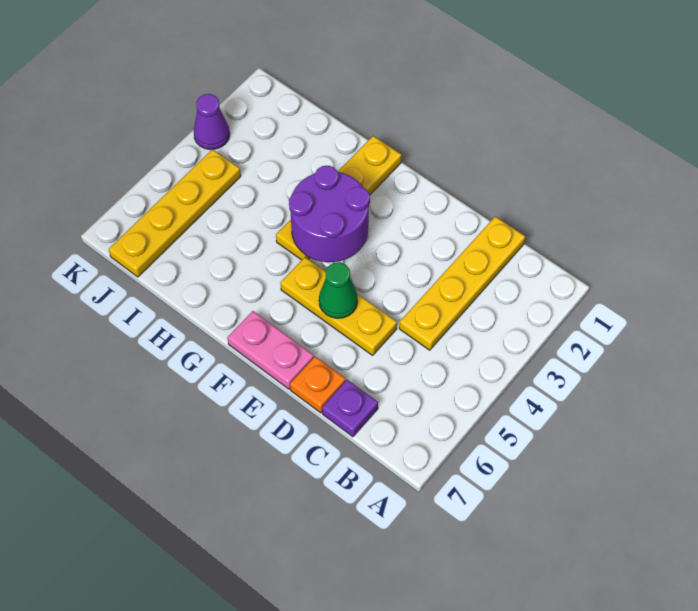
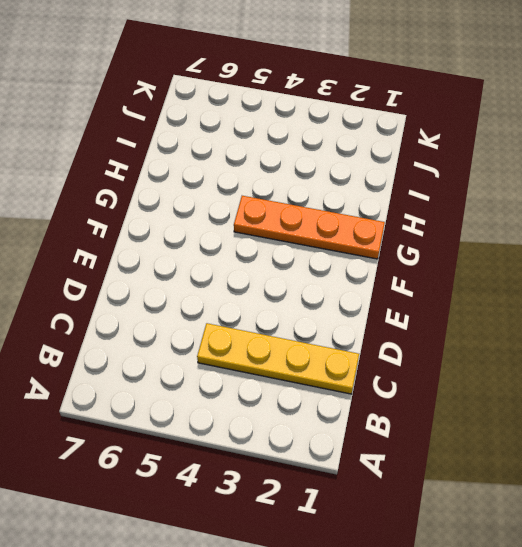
orange 1x4 plate [234,196,385,259] -> yellow 1x4 plate [276,136,401,260]
none -> purple 1x1 plate [322,380,378,437]
none -> yellow 1x3 plate [280,257,397,355]

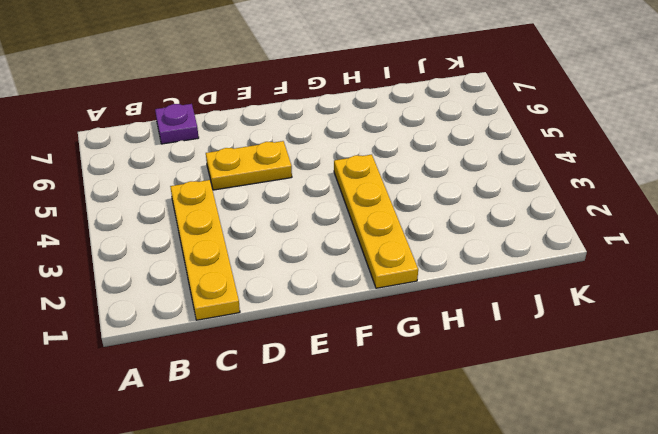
yellow 1x2 plate [206,141,292,190] -> yellow 1x3 plate [280,257,397,355]
none -> orange 1x1 plate [290,356,346,413]
none -> pink 1x2 plate [227,311,314,389]

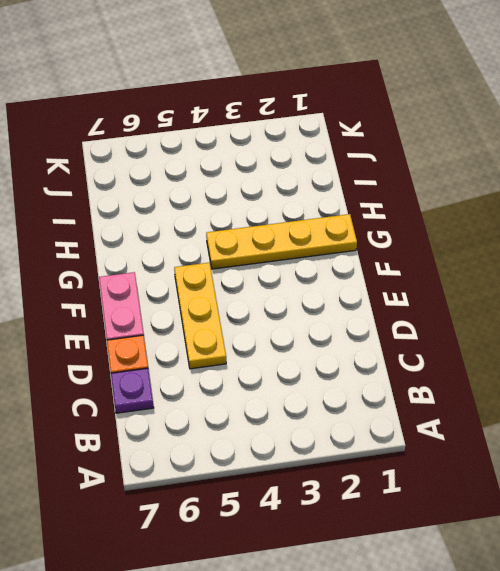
none -> yellow 1x4 plate [399,216,525,350]
none -> yellow 1x4 plate [109,149,241,277]

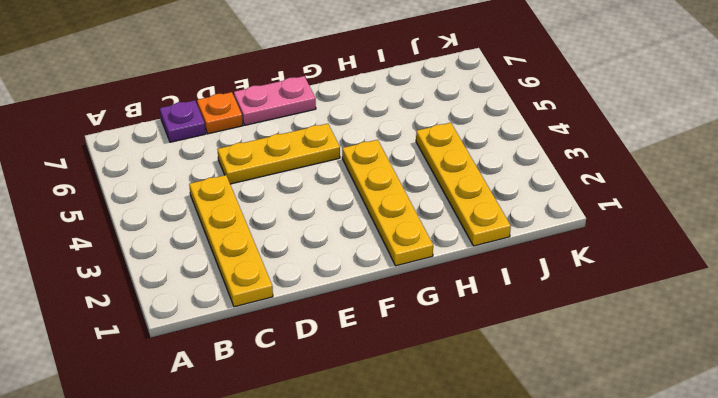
yellow 1x4 plate [416,123,511,246] -> yellow 1x4 plate moved to [109,149,241,277]
none -> purple 1x1 cone [194,94,230,150]
none -> green 1x1 cone [319,262,358,318]

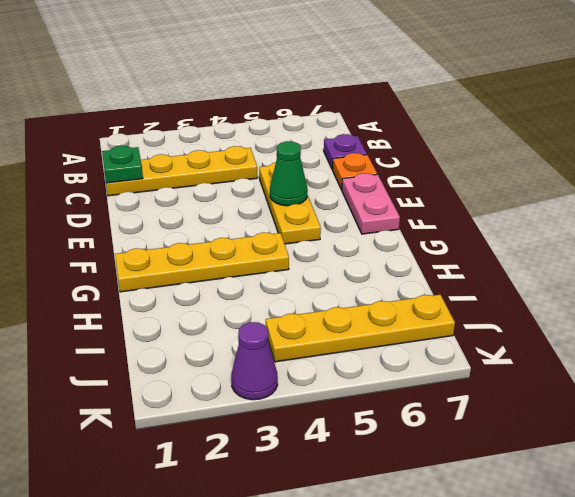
green 1x1 plate [102,146,143,183] -> none
none -> purple 2x2 round brick [289,166,370,262]

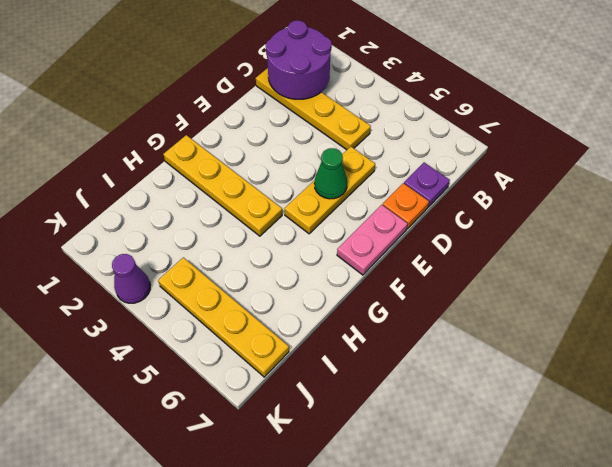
purple 2x2 round brick [266,21,332,99] -> purple 2x2 round brick moved to [289,166,370,262]

